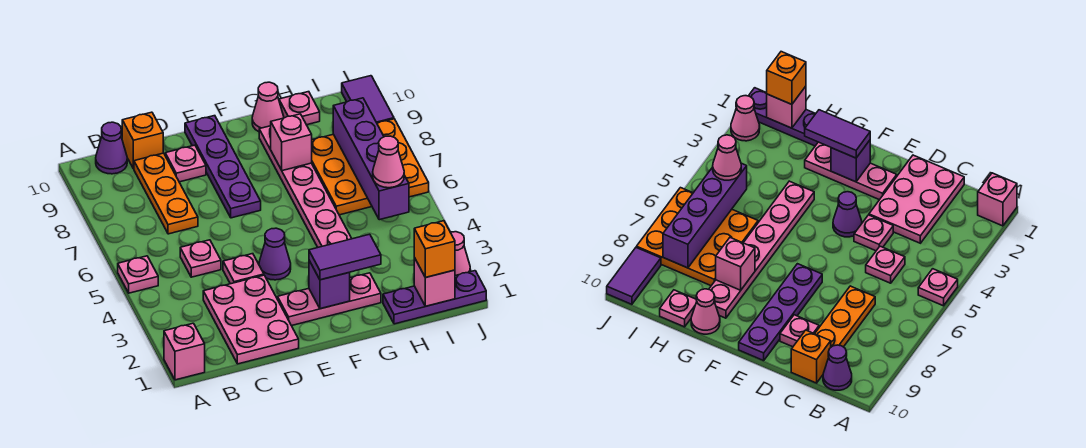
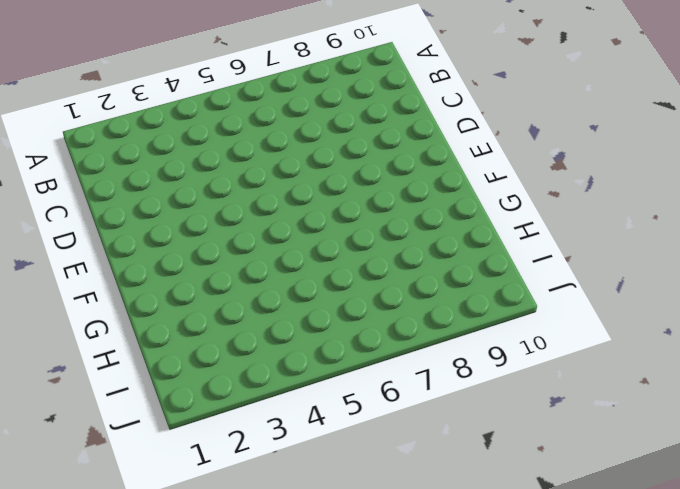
none -> pink 1x1 brick [164,323,205,380]
none -> pink 1x1 plate [118,256,158,293]
none -> purple 1x1 cone [96,122,127,174]

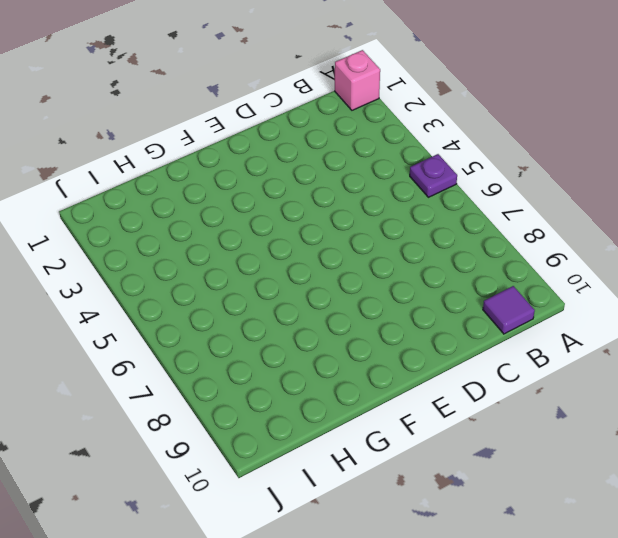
purple 1x1 plate [410,154,457,197] -> pink 1x1 plate [118,256,158,293]
purple 1x1 tile [483,286,535,334] -> purple 1x1 cone [96,122,127,174]
none -> pink 2x3 plate [203,275,299,364]
none -> pink 1x1 plate [180,240,221,277]
none -> orange 1x3 plate [134,153,198,234]

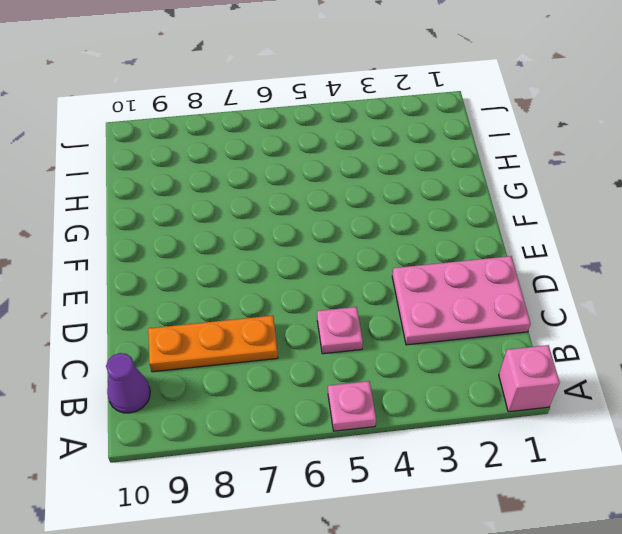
none -> orange 1x1 brick [122,112,163,169]
none -> pink 1x1 plate [223,254,264,284]
none -> pink 1x1 plate [165,145,206,182]

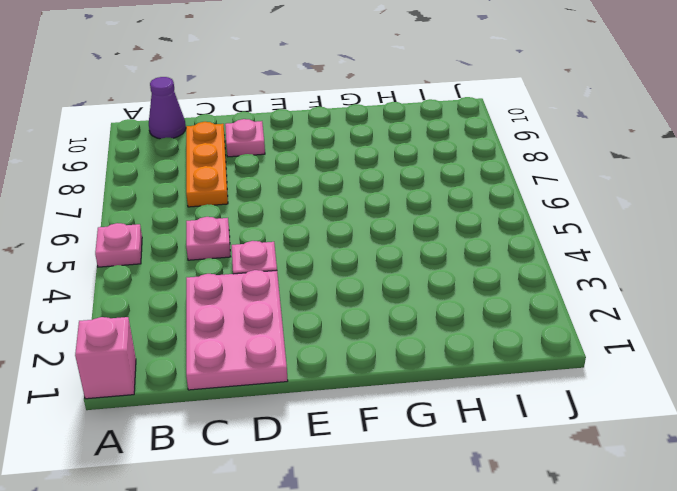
none -> orange 1x1 brick [122,112,163,169]
none -> pink 1x3 plate [278,273,381,326]
none -> purple 1x1 cone [259,228,291,280]

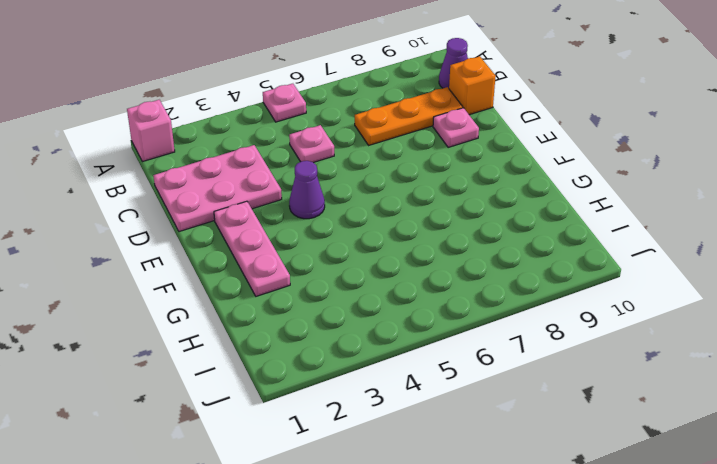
none -> pink 1x1 plate [223,254,264,284]
none -> purple 1x4 plate [185,116,261,218]
none -> pink 1x6 plate [259,126,352,247]

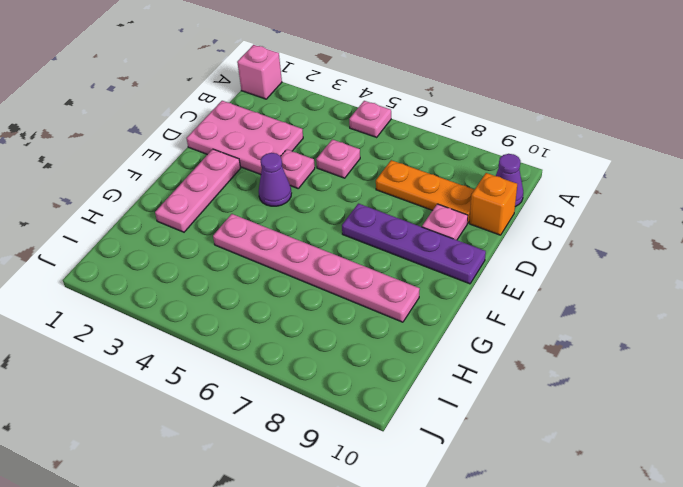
none -> pink 1x1 cone [252,82,284,132]
none -> purple 1x3 plate [383,271,486,324]
none -> orange 3x3 plate [312,119,429,215]

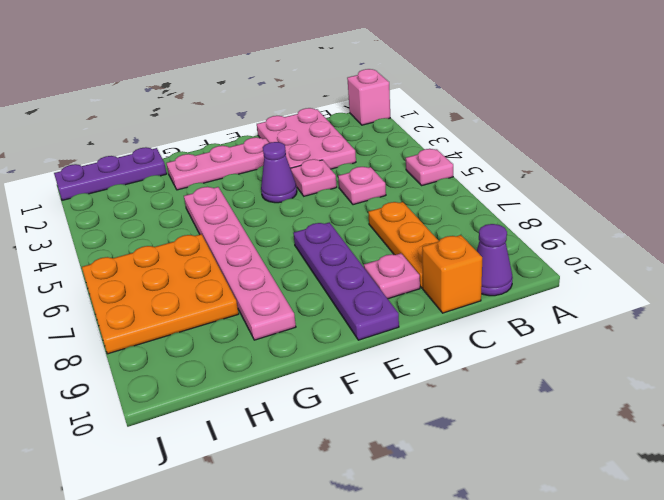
none -> pink 1x1 cone [252,82,284,132]
none -> pink 1x1 plate [279,92,320,125]
none -> pink 1x1 cone [450,232,470,276]

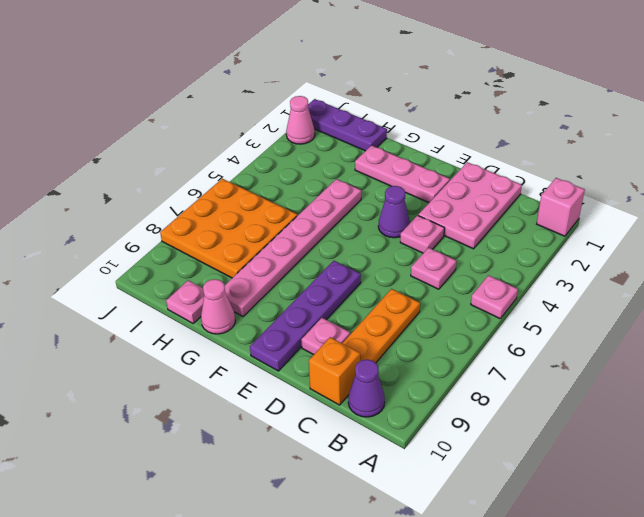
none -> purple 1x2 tile [342,76,394,123]
none -> purple 1x1 brick [309,261,350,309]
none -> pink 1x1 brick [271,114,312,171]

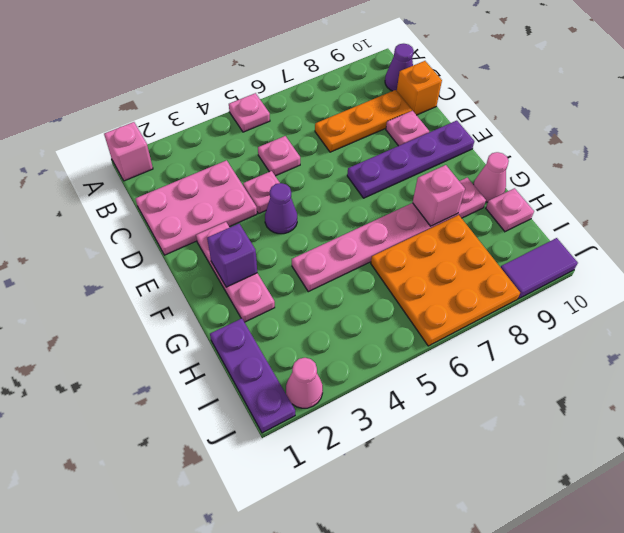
none -> pink 1x1 brick [414,258,455,306]
none -> purple 1x4 brick [333,98,409,220]
none -> purple 1x2 tile [309,234,381,280]

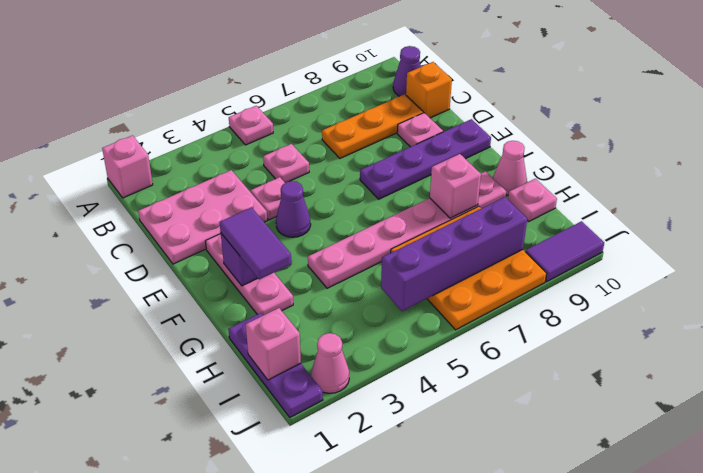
none -> orange 1x1 brick [414,221,455,277]
none -> pink 1x1 cone [373,136,404,188]

